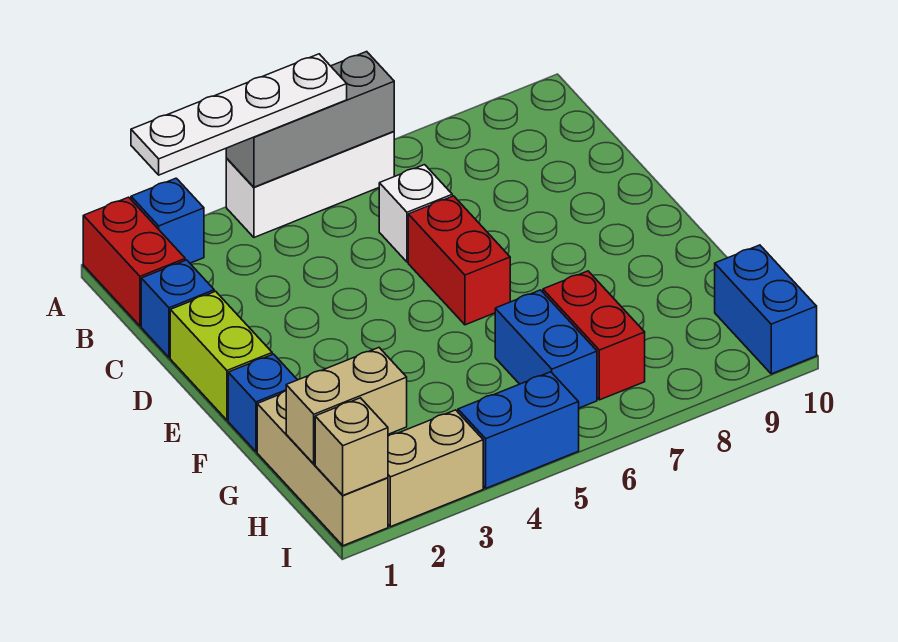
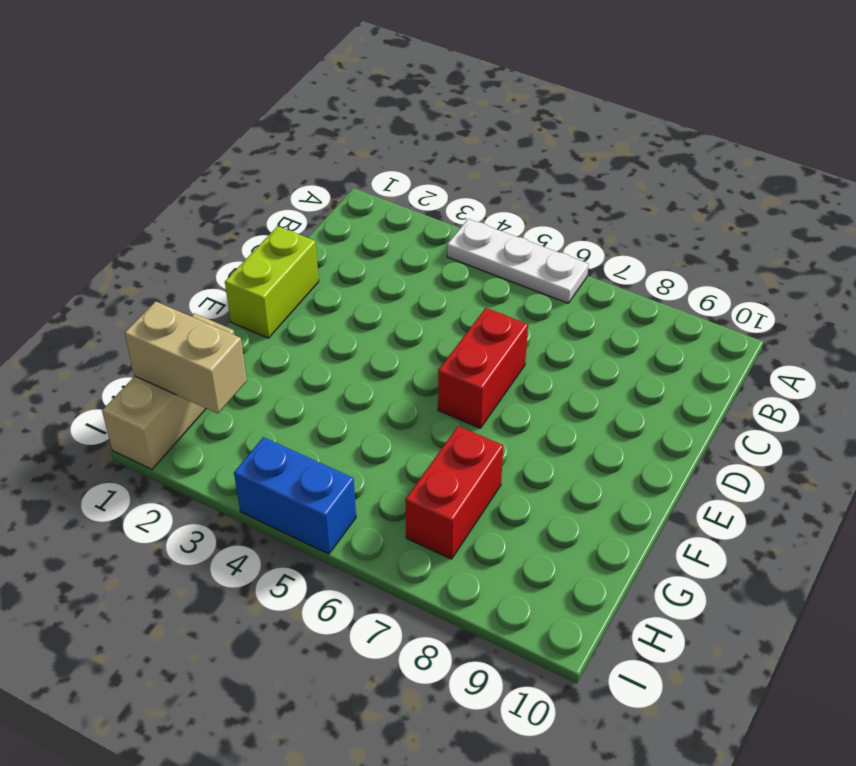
white 1x3 plate [447,219,589,303] -> white 1x3 brick [226,131,394,237]
none -> red 1x2 brick [83,197,185,326]
none -> blue 1x1 brick [131,178,204,263]
none -> blue 1x1 brick [141,260,214,358]

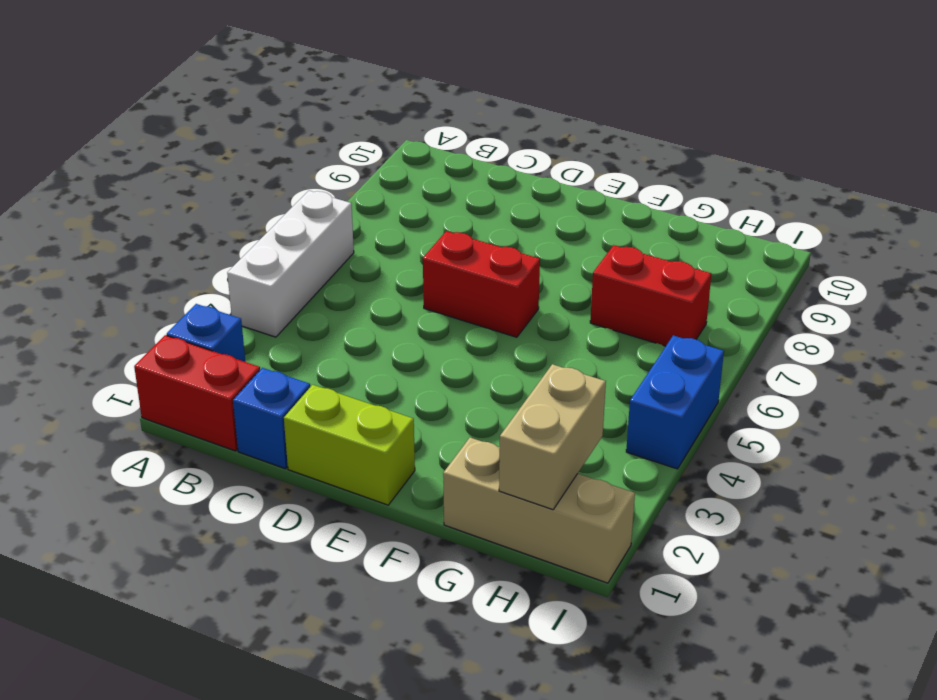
none -> white 1x1 brick [379,165,452,262]
none -> blue 1x1 brick [228,354,297,452]
none -> blue 1x2 brick [495,290,597,408]

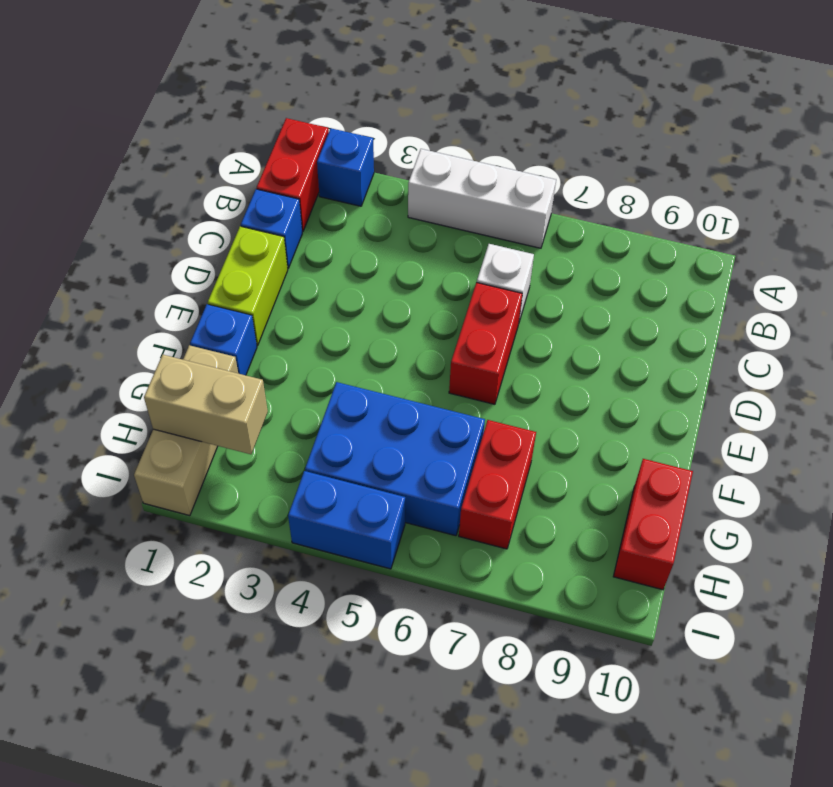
blue 2x3 brick [305,382,485,536] -> blue 1x2 brick [495,290,597,408]
red 1x2 brick [613,459,693,590] -> blue 1x2 brick [715,245,817,374]
none -> tan 1x2 brick [388,410,483,527]
none -> grey 1x3 brick [226,52,394,187]
none -> tan 1x1 brick [315,398,388,495]

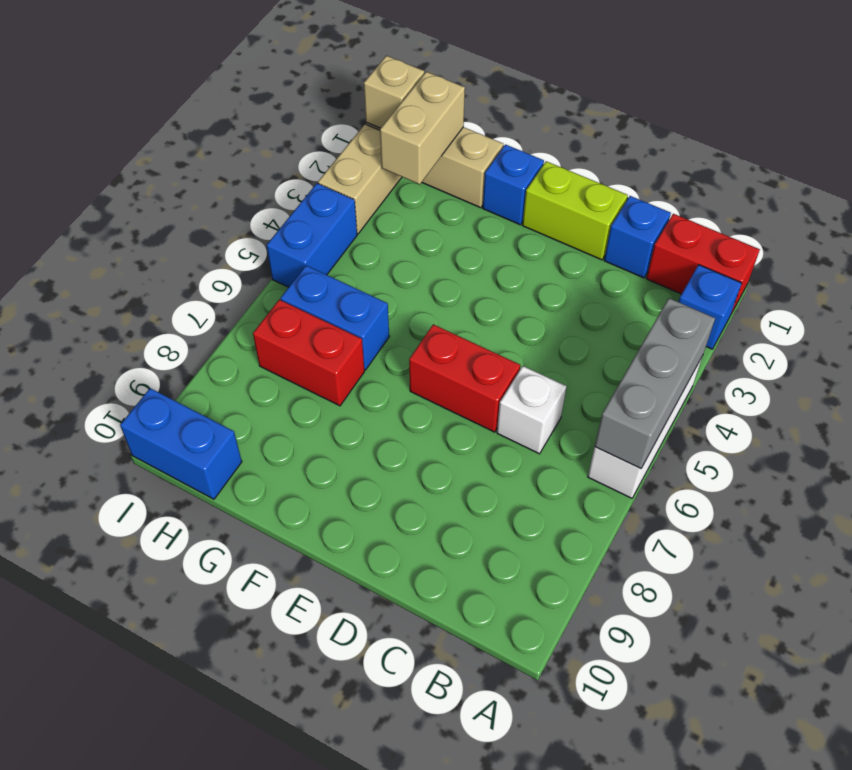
none -> white 1x4 plate [131,54,347,175]

